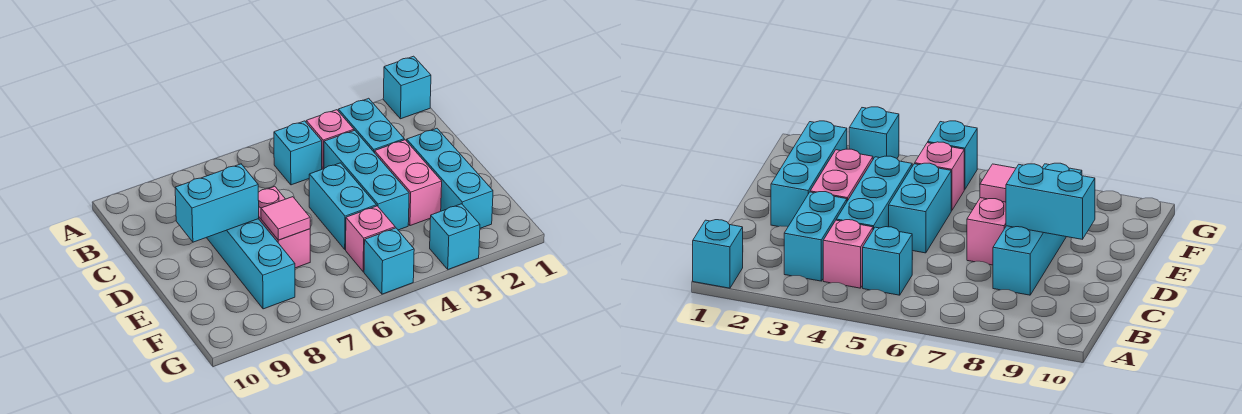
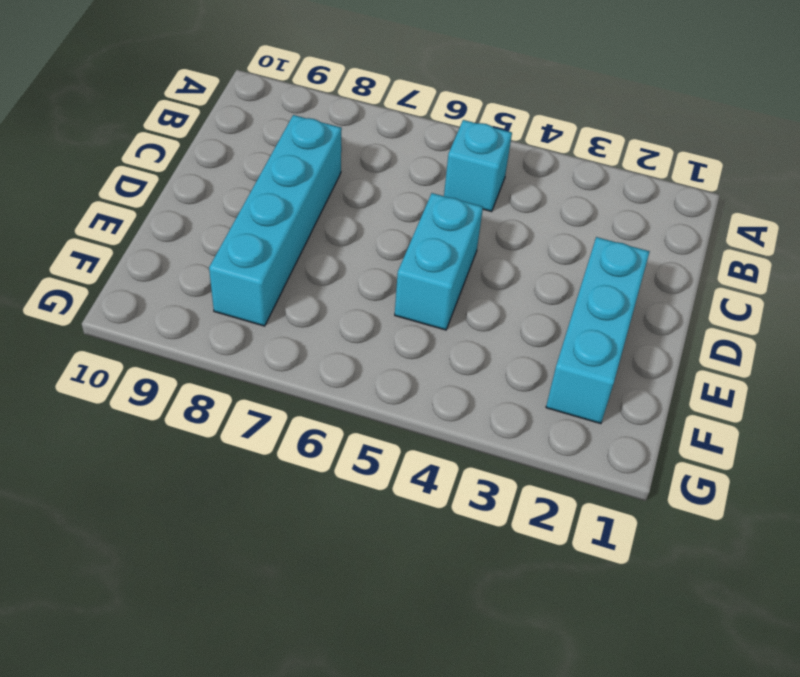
none -> cyan 1x1 brick [383,56,431,119]
none -> cyan 1x2 brick [338,98,404,153]
none -> pink 1x1 brick [306,110,354,169]

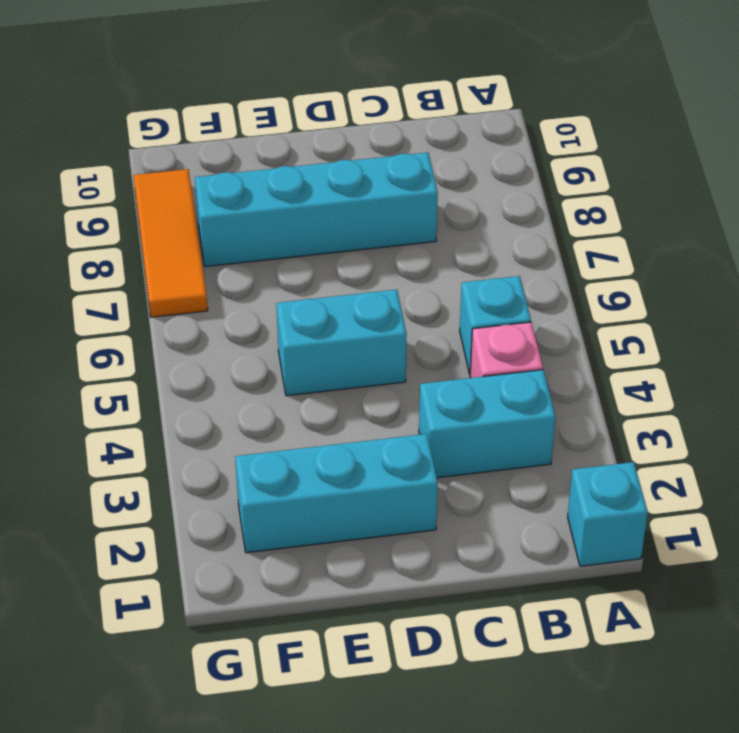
orange 1x3 tile [133,169,208,317] -> none
none -> cyan 1x3 brick [324,130,409,230]
none -> pink 1x2 brick [375,140,442,226]
none -> pink 1x2 brick [258,186,310,268]

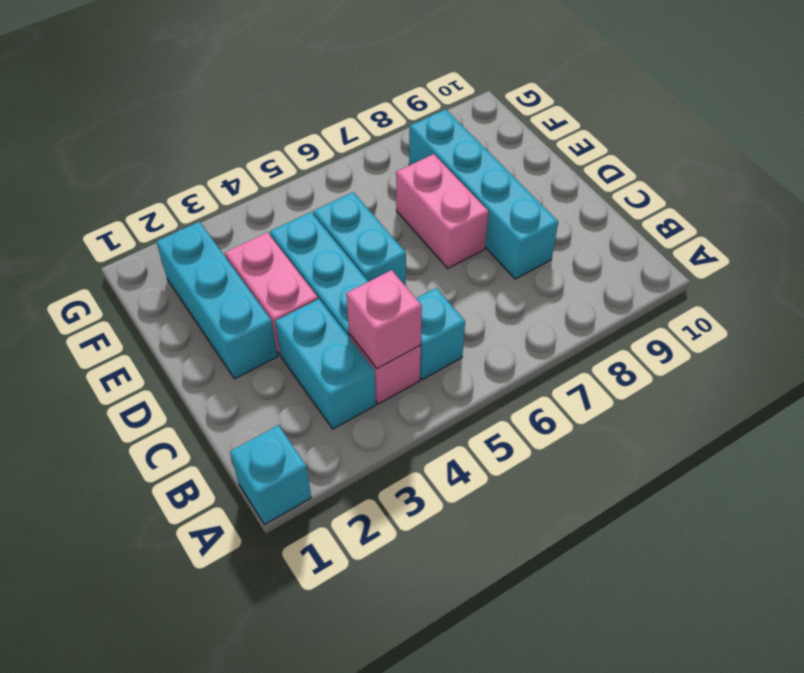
pink 1x1 brick [346,270,422,369] -> pink 1x1 brick moved to [346,206,395,272]
none -> cyan 1x1 brick [430,204,480,269]
none -> cyan 1x1 brick [364,228,414,294]
none -> cyan 1x2 brick [175,164,259,242]

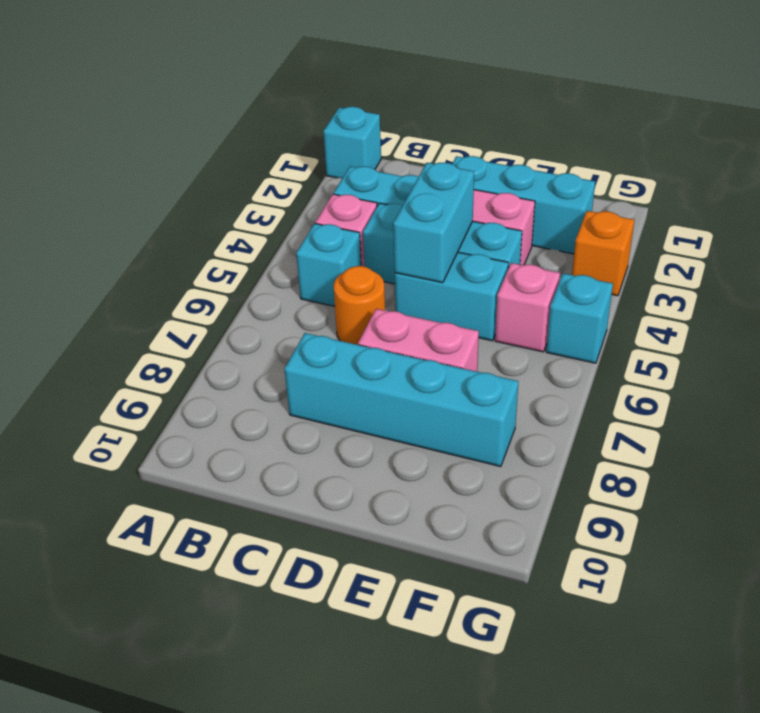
orange 1x1 round brick [333,266,385,345] -> none
cyan 1x2 brick [393,163,474,283] -> cyan 1x2 brick moved to [175,164,259,242]
orange 1x1 brick [572,211,634,296] -> cyan 1x1 brick [430,204,480,269]
none -> pink 1x1 tile [261,197,310,240]

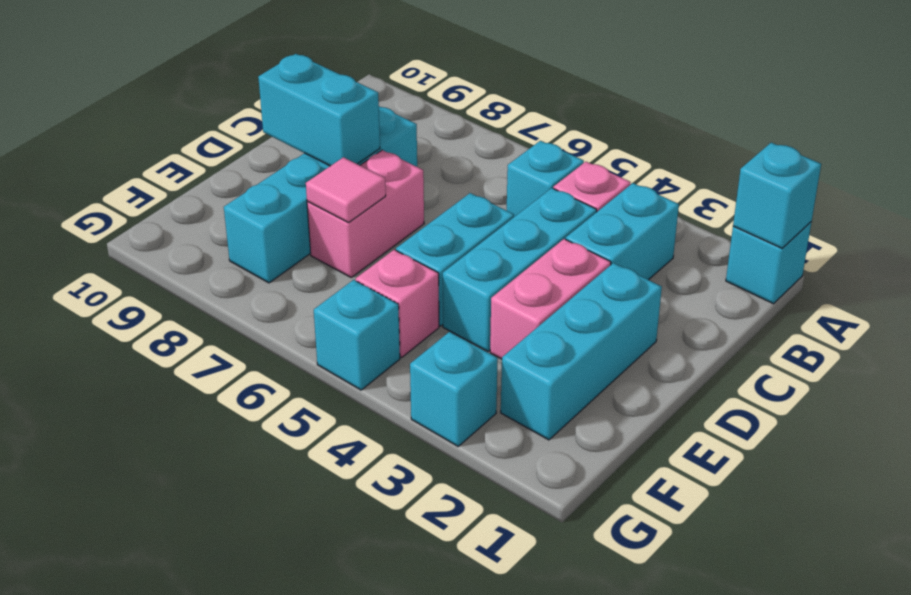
cyan 1x1 brick [733,143,821,248] -> none

